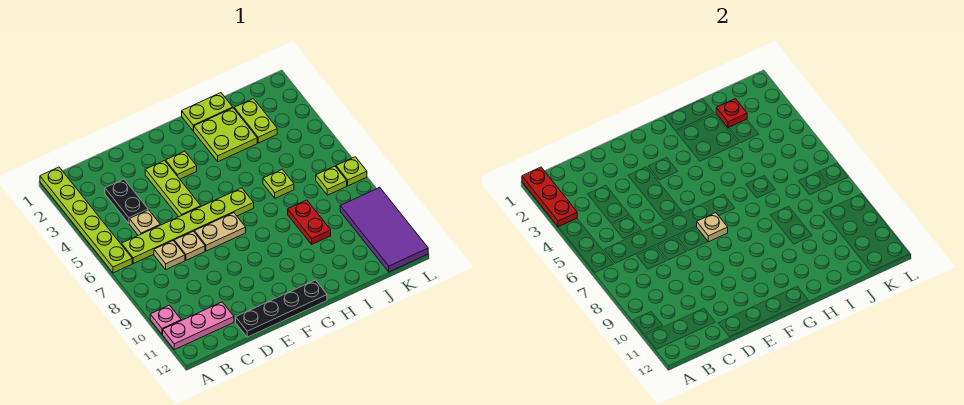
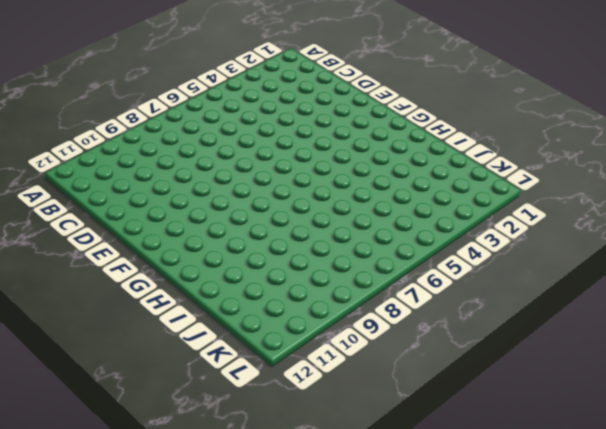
none -> lime 1x6 plate [40,167,132,273]
none -> pink 1x1 plate [150,305,181,334]
none -> pink 1x3 plate [163,302,234,350]

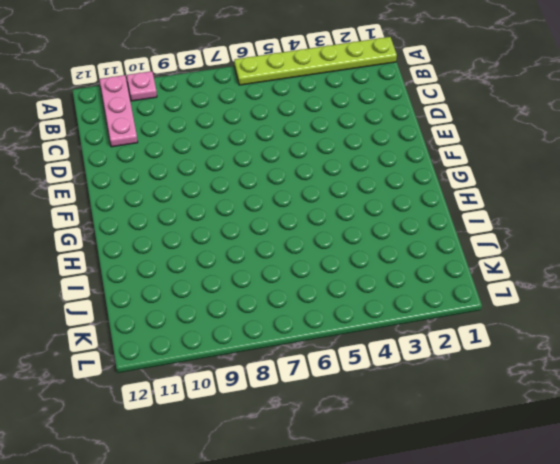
none -> lime 1x6 plate [122,188,254,264]
none -> black 1x2 plate [105,179,148,223]
none -> tan 1x1 plate [129,210,160,235]

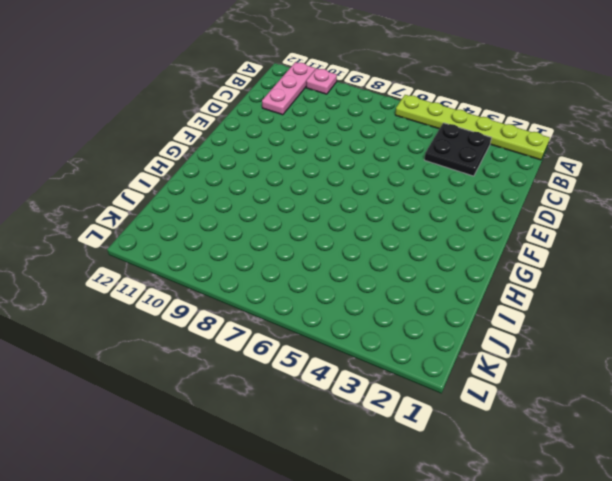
black 2x2 plate [424,123,491,176] -> black 1x2 plate [105,179,148,223]
none -> lime 1x6 plate [122,188,254,264]
none -> tan 1x1 plate [129,210,160,235]
none -> tan 1x1 plate [154,241,185,269]

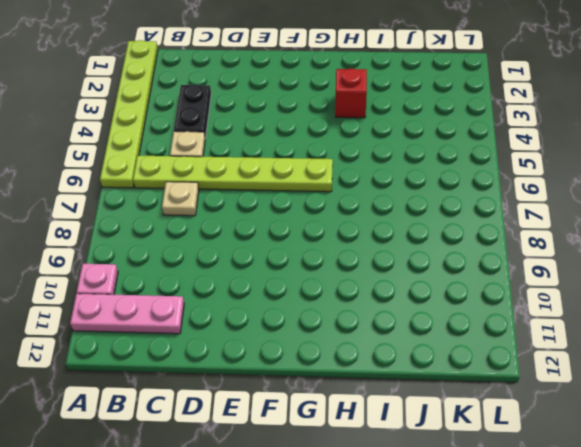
red 1x1 brick [335,68,367,118] -> lime 2x2 plate [194,108,257,162]
none -> tan 1x1 plate [174,231,205,260]
none -> black 1x4 plate [236,280,327,337]
none -> lime 1x3 plate [145,161,201,217]

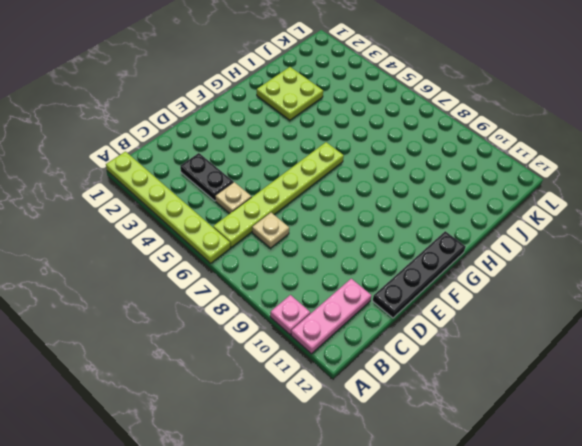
none -> tan 1x1 plate [174,231,205,260]
none -> lime 1x3 plate [145,161,201,217]
none -> tan 1x2 plate [194,213,246,251]

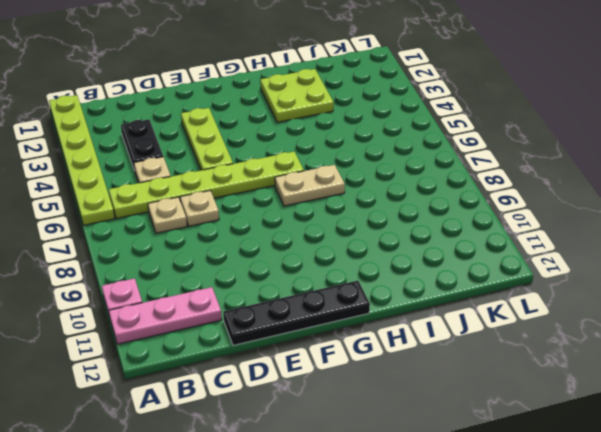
tan 1x2 plate [275,165,345,206] -> tan 1x2 plate moved to [194,213,246,251]
none -> lime 1x1 plate [166,151,197,179]
none -> lime 1x2 plate [182,93,233,131]
none -> lime 1x1 plate [263,169,294,198]

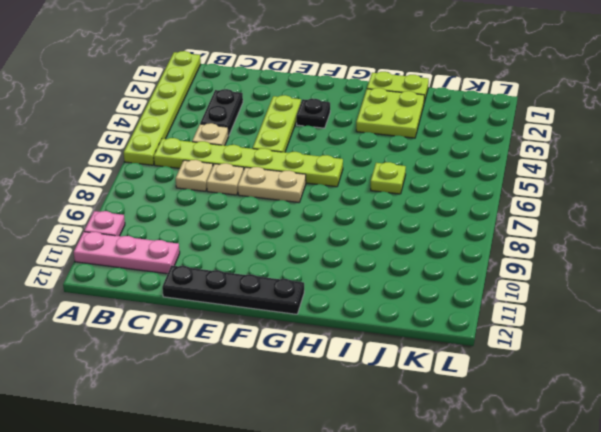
black 1x1 plate [296,99,330,128] -> lime 1x1 plate [166,151,197,179]
none -> red 1x2 plate [288,200,331,244]
none -> lime 1x2 plate [234,99,277,143]
none -> lime 1x1 plate [316,166,347,195]

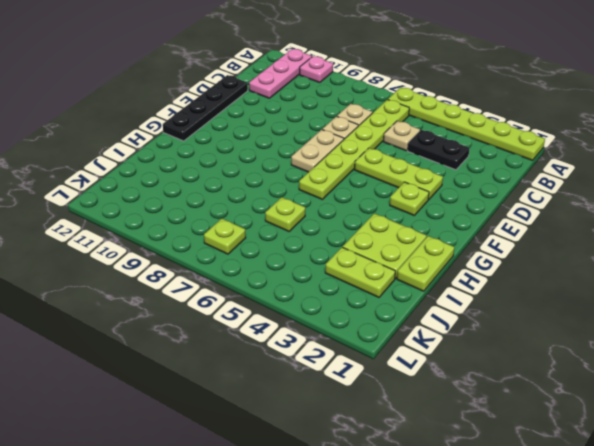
none -> red 1x2 plate [288,200,331,244]
none -> purple 2x4 tile [340,188,428,272]
none -> lime 1x1 plate [336,157,367,186]

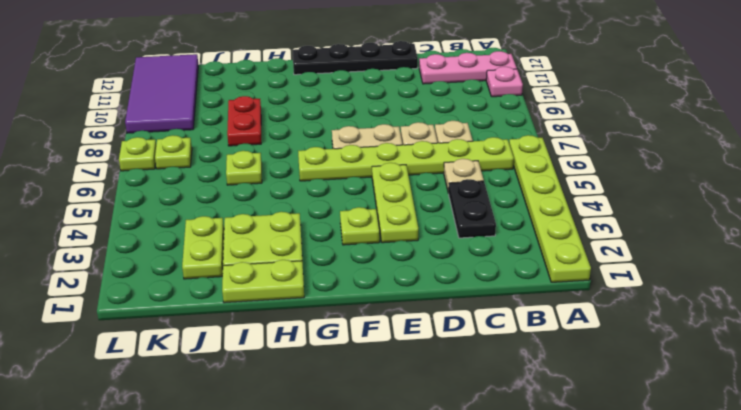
none -> red 1x3 plate [522,167,577,227]
none -> tan 1x1 plate [697,213,728,242]
none -> red 1x1 plate [716,99,747,128]

